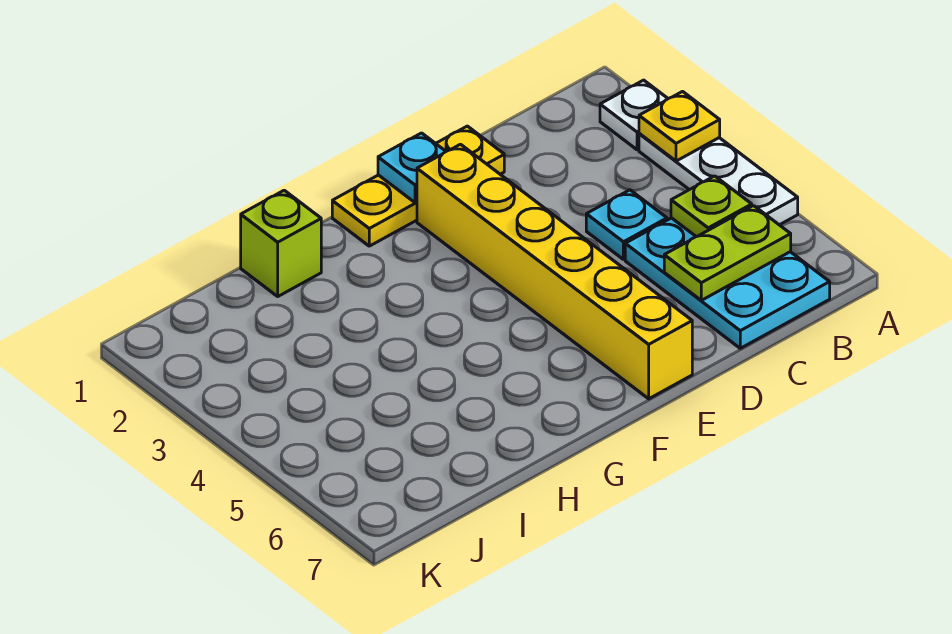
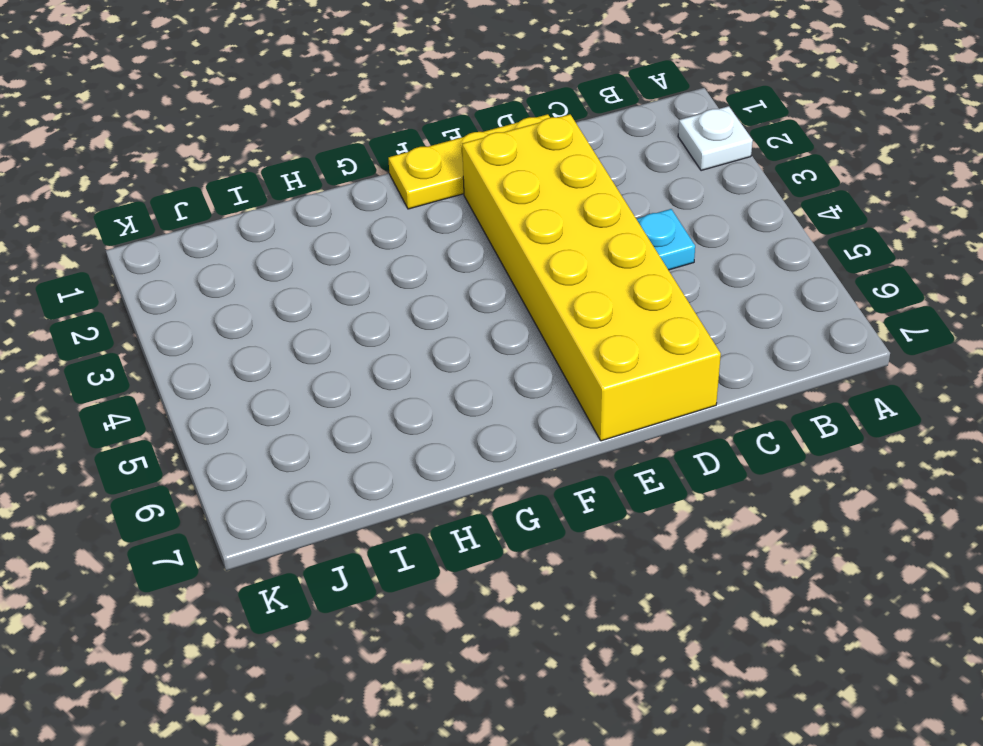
yellow 2x6 brick [462,114,721,441] -> yellow 1x6 brick [417,144,692,399]
none -> white 1x3 plate [639,134,798,225]
none -> cyan 2x3 plate [625,218,830,348]

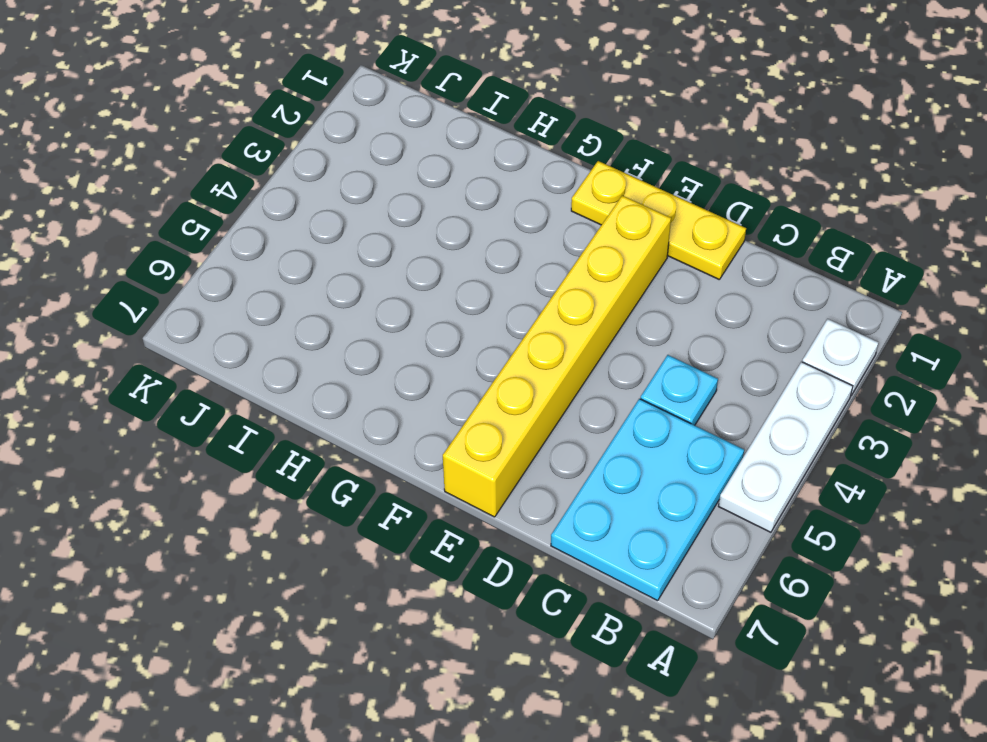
none -> lime 1x1 brick [241,190,321,296]
none -> yellow 1x1 plate [639,92,720,161]

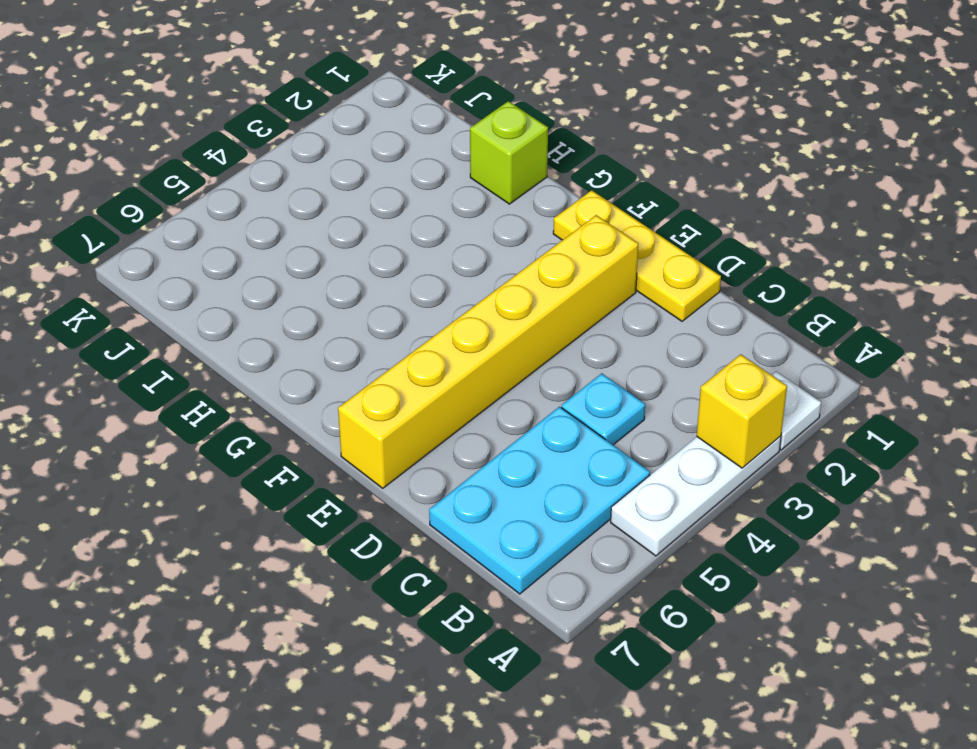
yellow 1x1 brick [697,354,787,468] -> yellow 1x1 plate [639,92,720,161]
none -> lime 1x1 plate [671,176,752,237]
none -> lime 1x2 plate [664,206,791,300]

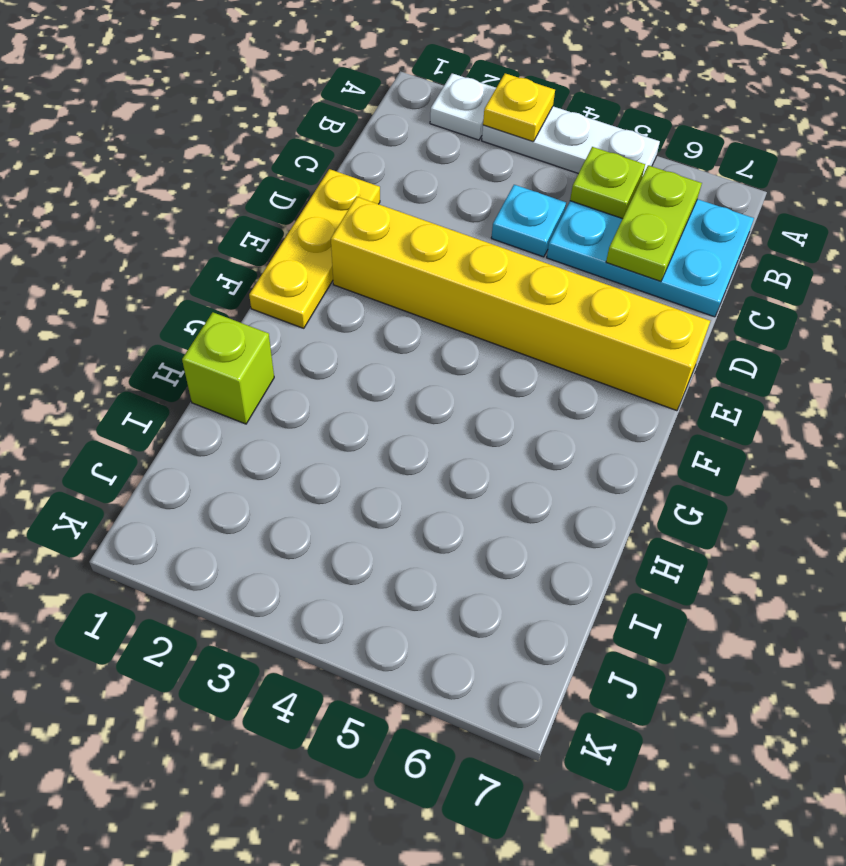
none -> cyan 1x1 plate [378,133,446,203]

